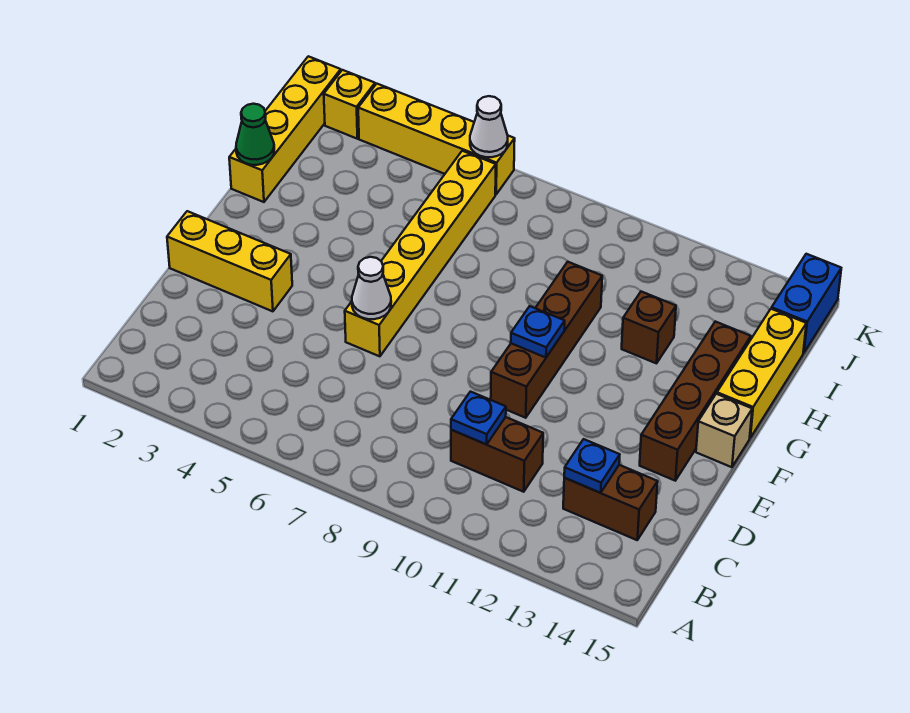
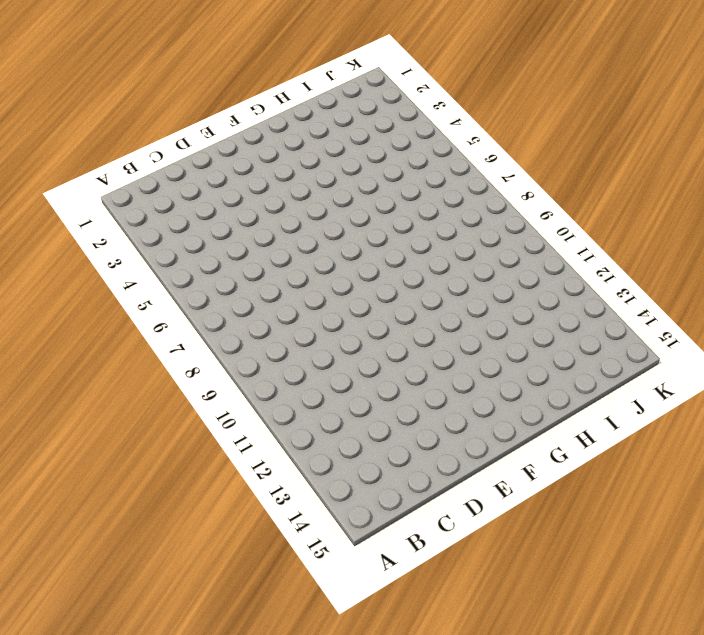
none -> brown 1x2 brick [451,417,543,492]
none -> brown 1x2 brick [563,465,658,540]
none -> yellow 1x3 brick [167,211,292,311]

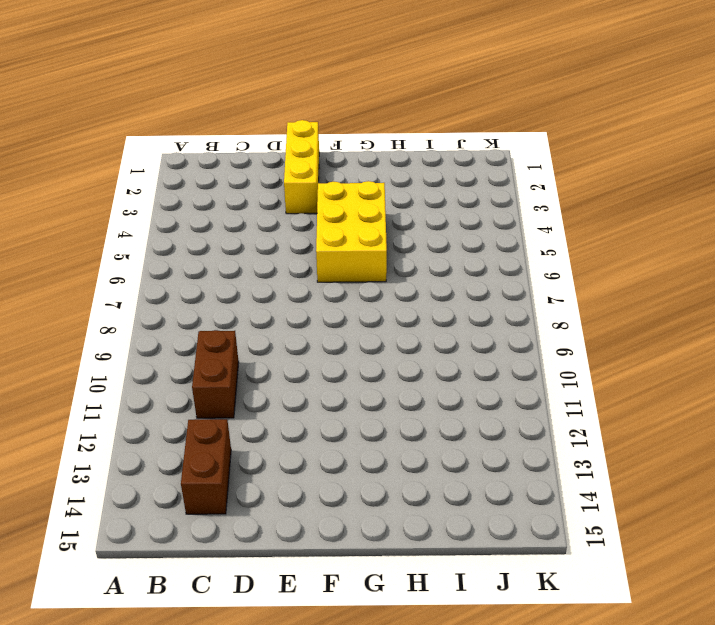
yellow 2x3 brick [316,181,387,282] -> yellow 1x6 brick [345,151,496,356]
none -> brown 1x4 brick [491,262,602,418]
none -> brown 1x4 brick [640,322,751,481]
none -> tan 1x1 brick [696,394,752,467]

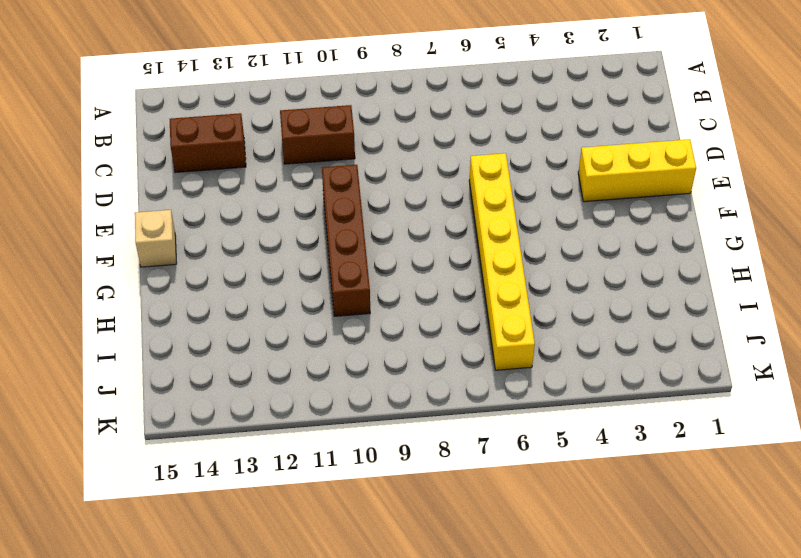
none -> brown 1x4 brick [640,322,751,481]
none -> yellow 1x3 brick [717,309,806,438]
none -> yellow 1x4 brick [229,56,341,202]

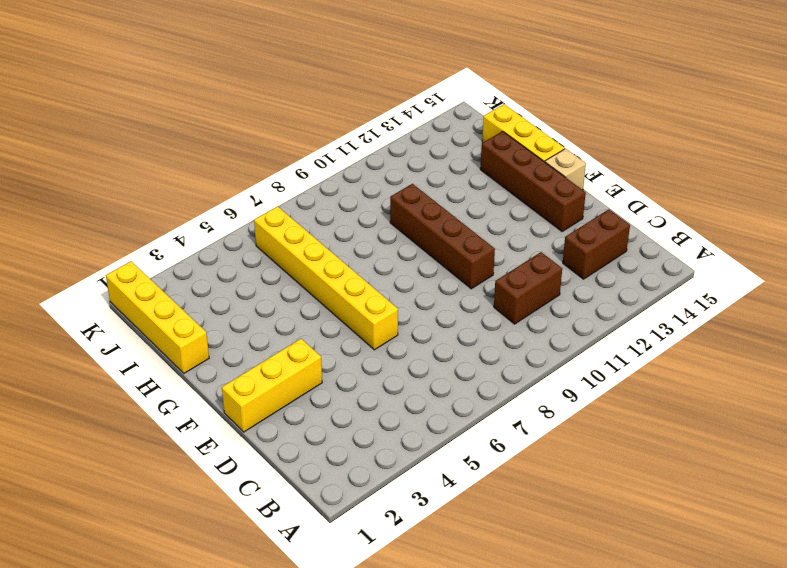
none -> brown 1x1 brick [622,292,676,363]
none -> blue 1x2 brick [771,254,841,353]
none -> yellow 1x1 brick [324,70,375,139]

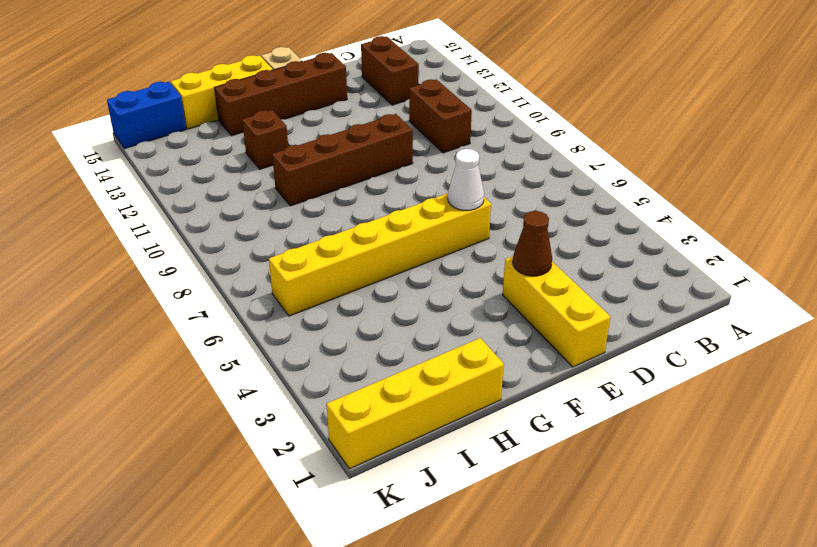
brown 1x1 cone [513,211,552,276] -> none
none -> yellow 1x1 brick [324,70,375,139]
none -> yellow 1x4 brick [358,84,515,194]
none -> blue 1x1 plate [451,392,506,444]

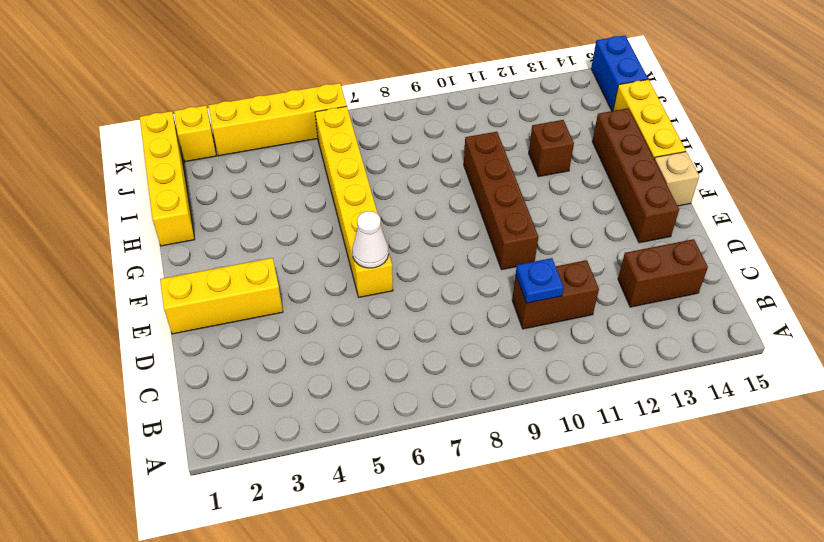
none -> blue 1x1 plate [564,439,620,493]
none -> blue 1x1 plate [511,306,565,358]
none -> green 1x1 cone [236,104,274,165]

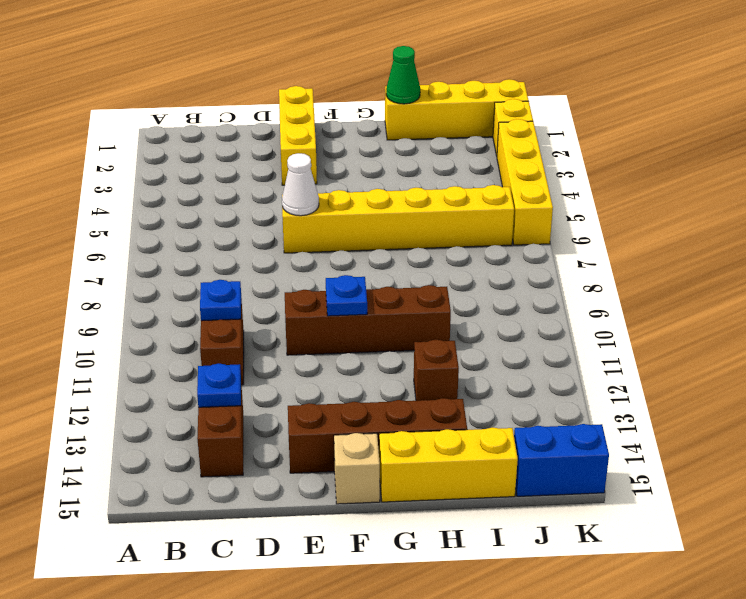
none -> white 1x1 cone [470,96,508,157]

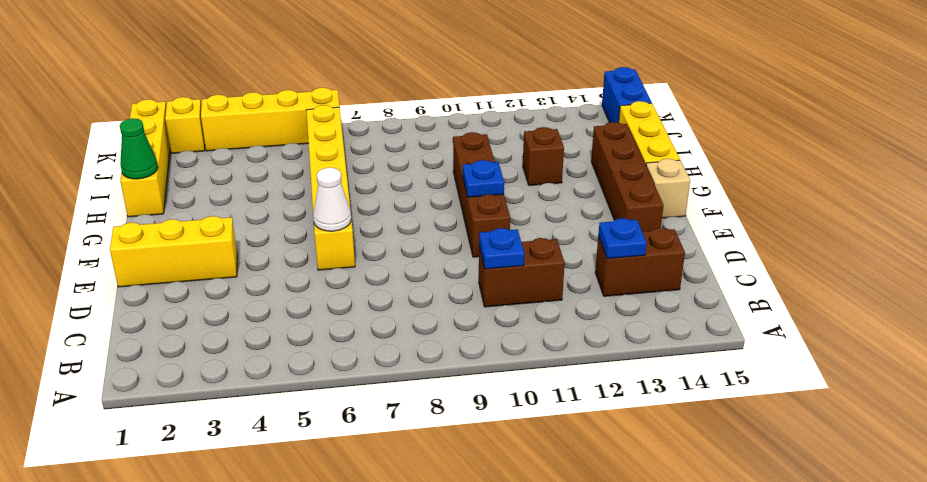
none -> white 1x1 cone [470,96,508,157]

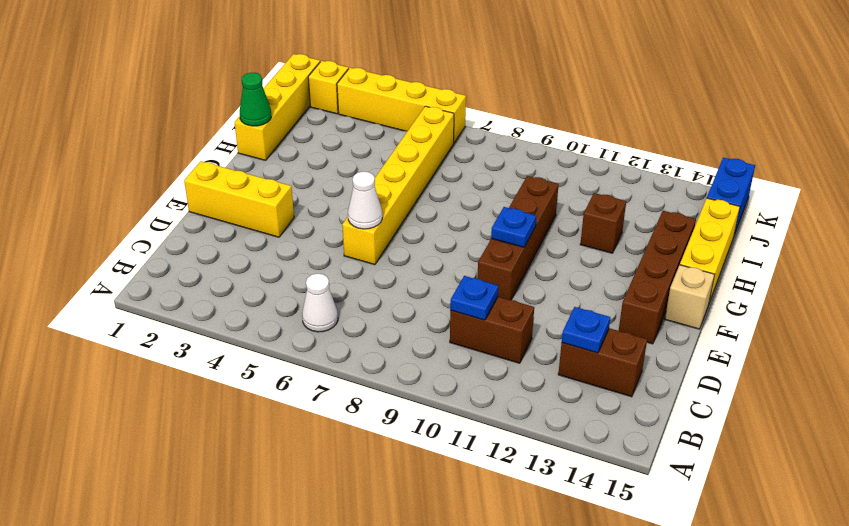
white 1x1 cone [302,274,338,332] -> white 1x1 cone moved to [470,96,508,157]

